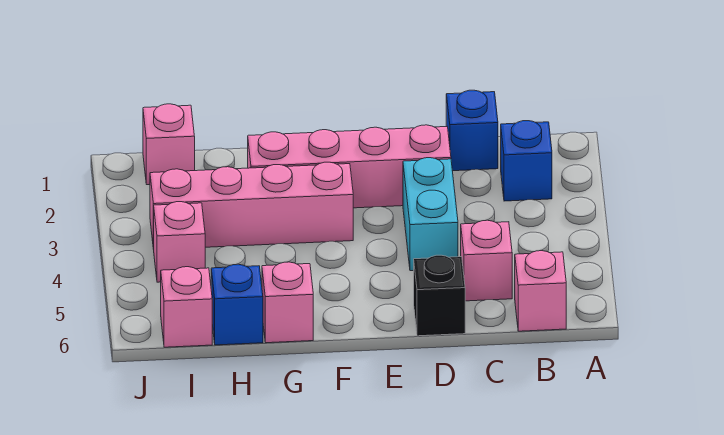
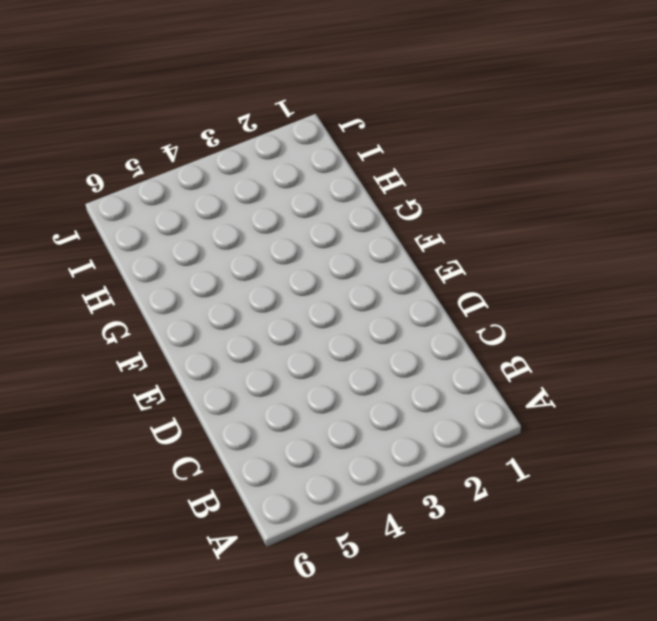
none -> blue 1x1 brick [501,121,552,201]
none -> pink 1x1 brick [515,251,566,331]
none -> blue 1x1 brick [446,90,498,171]

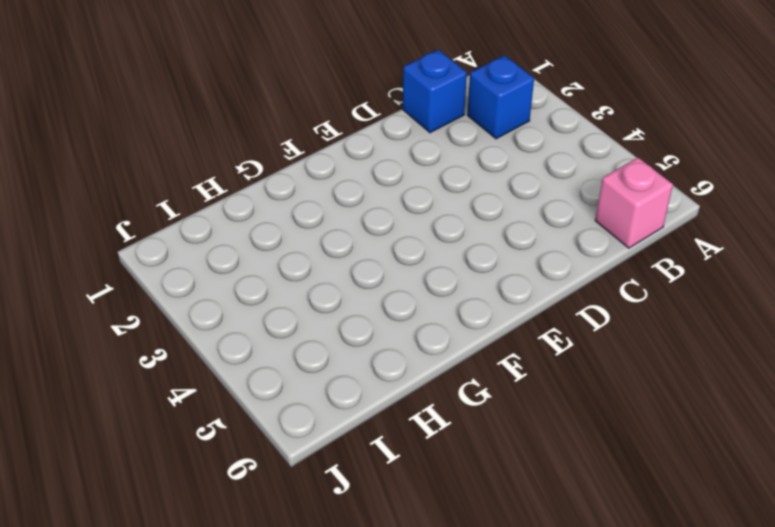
none -> pink 1x1 brick [461,220,512,301]
none -> pink 1x4 brick [248,125,451,208]
none -> cyan 1x2 brick [403,158,458,271]

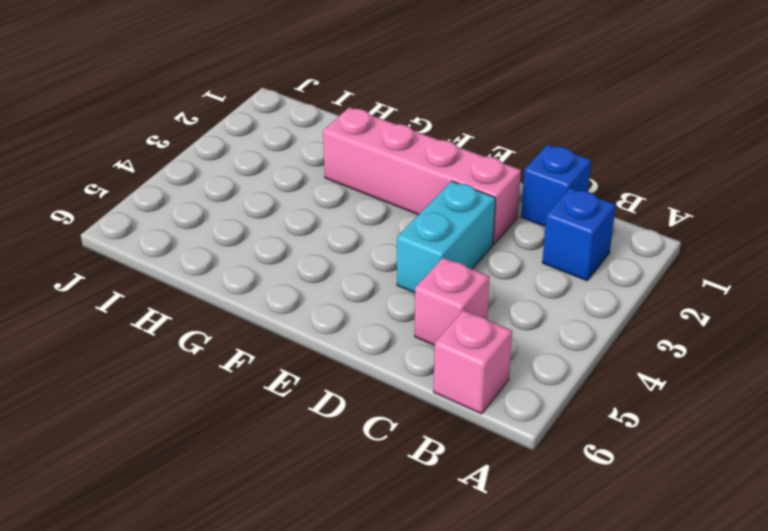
none -> black 1x1 brick [414,255,465,336]
none -> pink 1x4 brick [150,162,353,249]
none -> pink 1x1 brick [262,262,313,343]

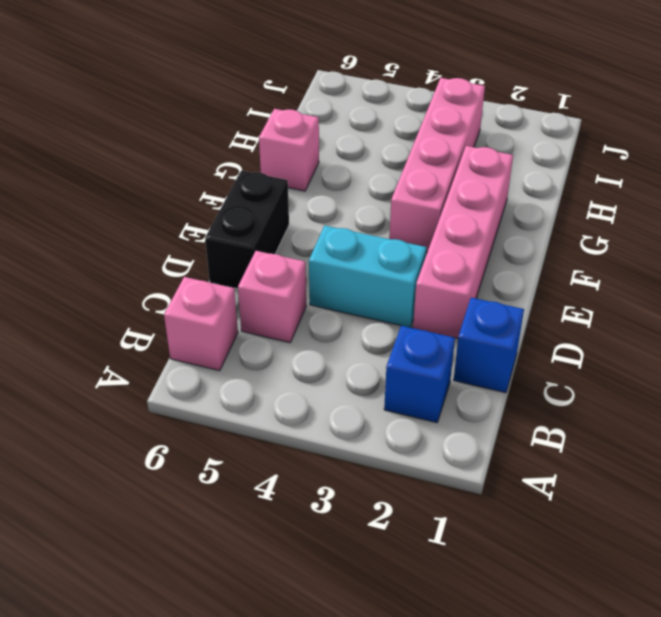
black 1x2 brick [205,171,289,289] -> black 1x1 brick [414,255,465,336]
none -> blue 1x1 brick [211,264,263,345]
none -> pink 1x1 brick [143,104,195,185]
none -> pink 1x1 brick [154,202,205,282]

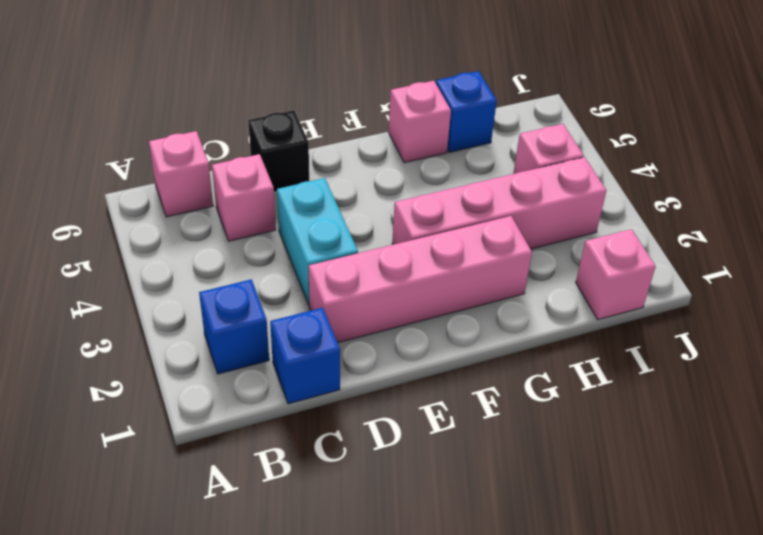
none -> pink 1x1 brick [161,267,212,347]

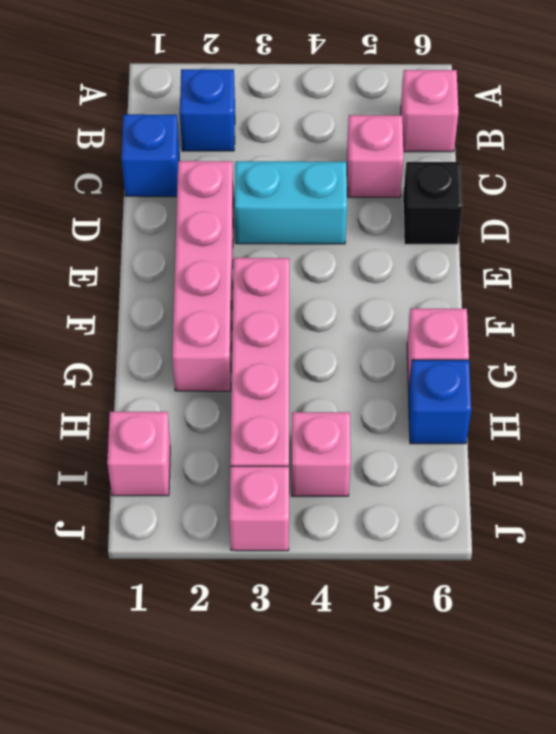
pink 1x1 brick [230,466,289,551] -> pink 1x1 brick moved to [161,267,212,347]

